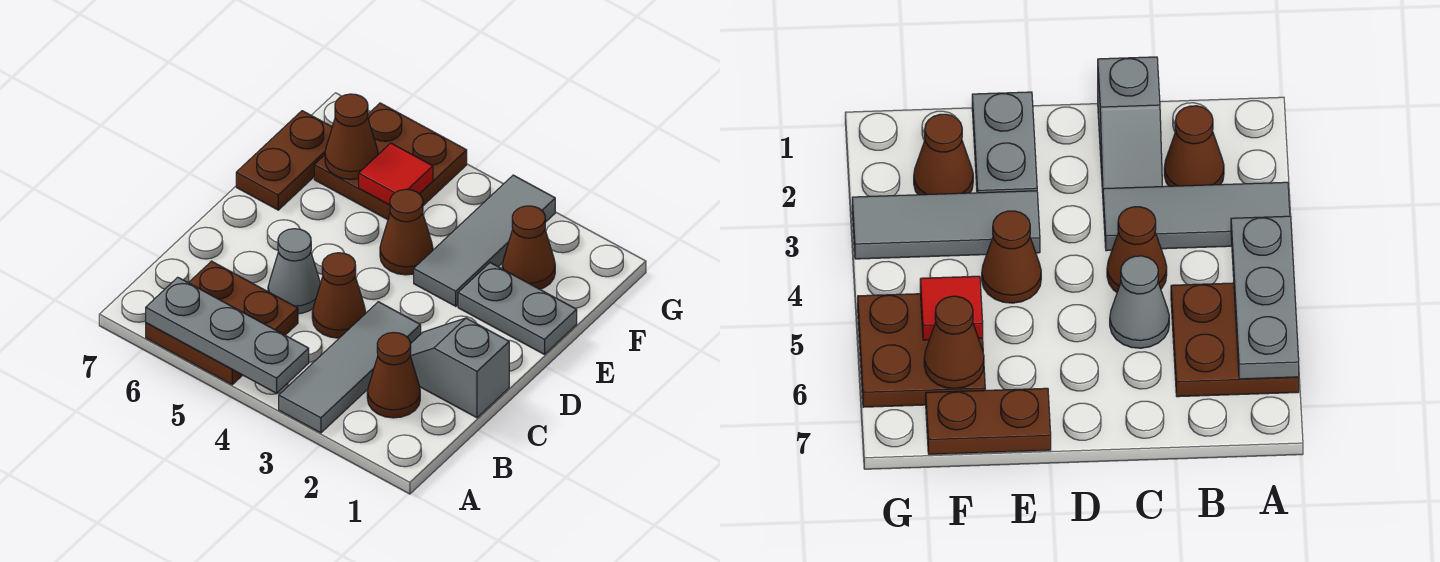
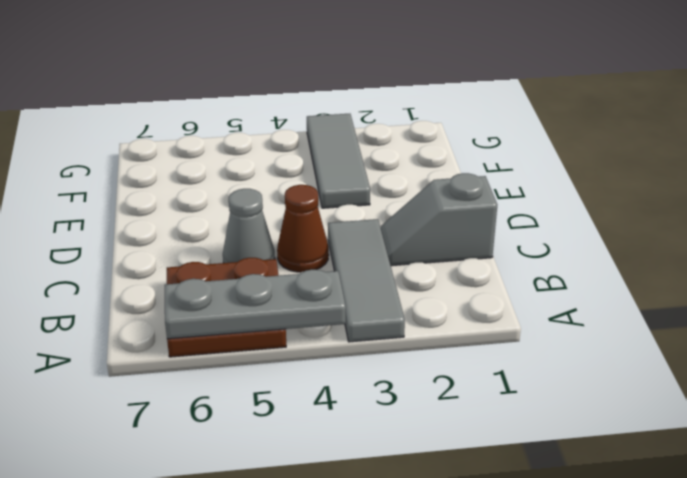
none -> brown 1x1 cone [367,332,420,418]
none -> grey 1x2 plate [458,263,577,354]
none -> brown 1x1 cone [380,189,433,275]

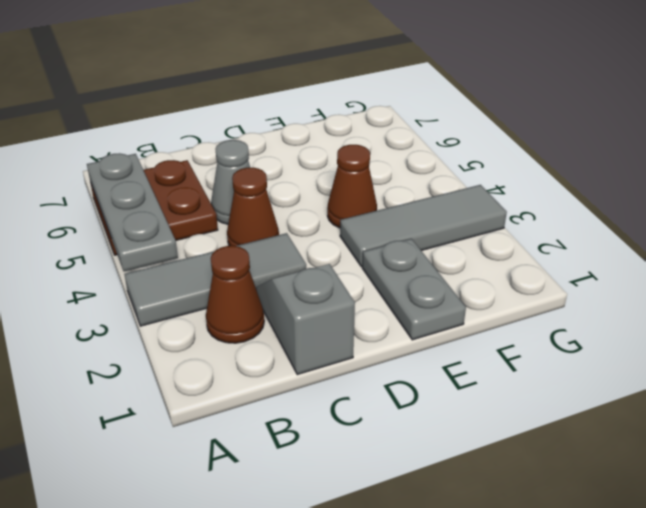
none -> brown 1x2 plate [236,111,332,210]
none -> brown 1x1 cone [502,206,555,289]
none -> brown 2x2 plate [314,103,467,220]

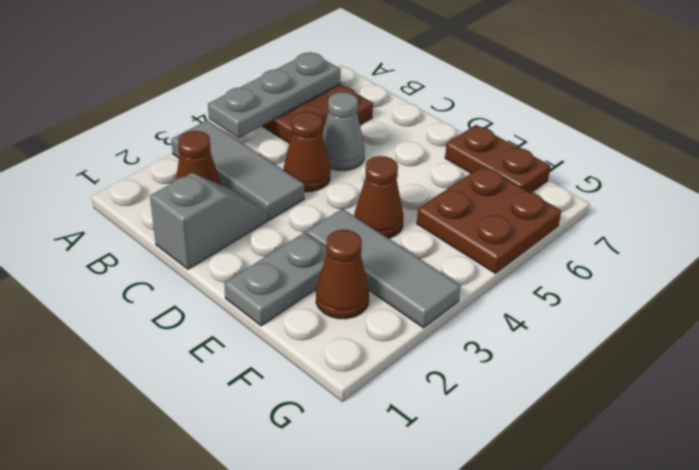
none -> red 1x1 tile [359,143,433,205]
none -> brown 1x1 cone [325,94,378,179]

